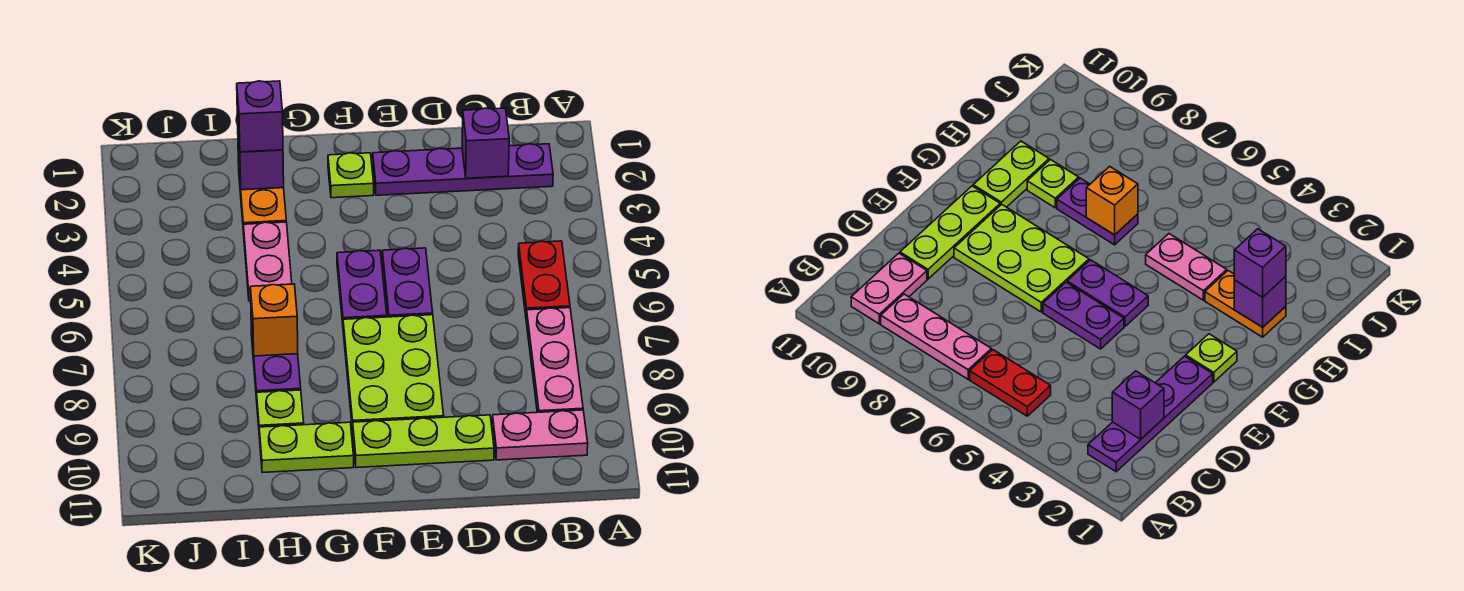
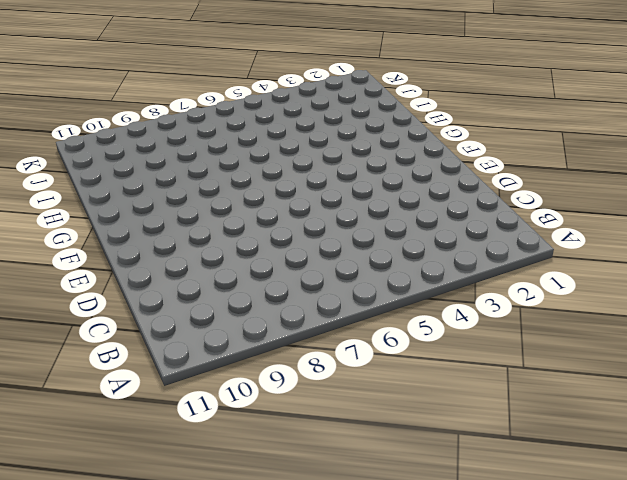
none -> purple 1x4 plate [373,144,553,195]
none -> red 1x2 plate [518,241,570,317]
none -> pink 1x3 plate [526,308,583,412]

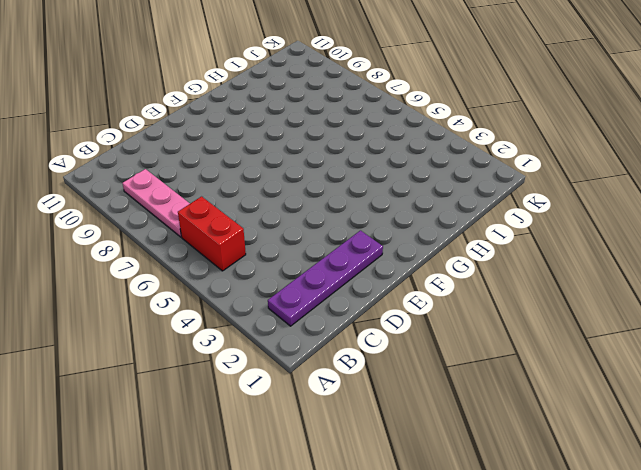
red 1x2 brick [178,197,246,271] -> red 1x2 plate [518,241,570,317]
none -> pink 1x2 plate [492,410,588,460]
none -> lime 1x3 plate [353,415,494,468]
none -> purple 1x2 plate [382,248,433,317]

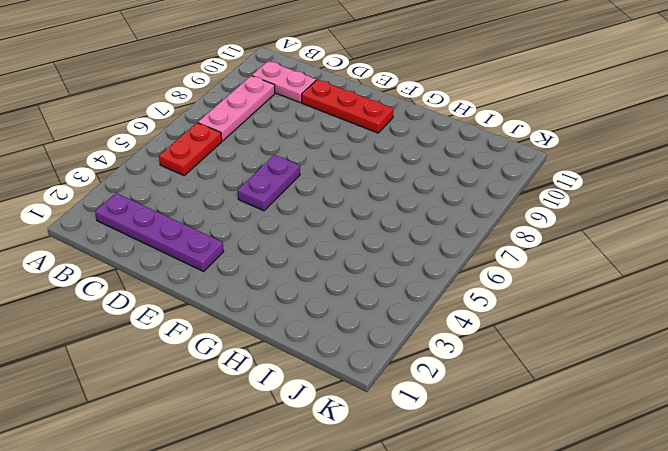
red 1x3 plate [302,80,393,133] -> lime 1x3 plate [353,415,494,468]
none -> lime 2x3 plate [343,315,444,431]
none -> lime 1x1 plate [328,153,374,198]
none -> purple 1x2 plate [337,250,387,323]

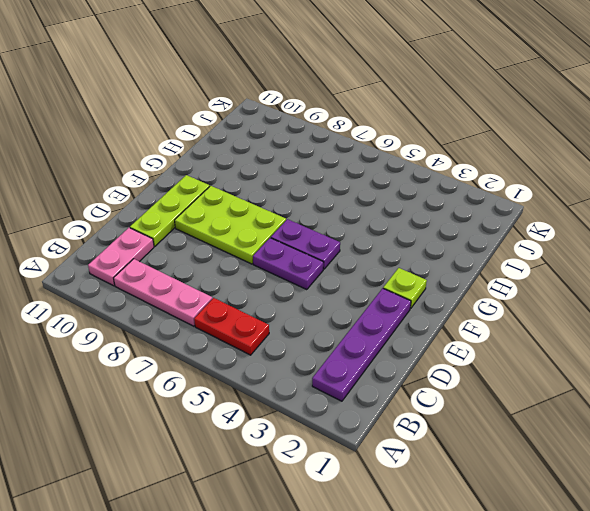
none -> lime 1x2 plate [259,422,354,473]
none -> orange 1x2 plate [238,161,286,233]
none -> pink 1x2 plate [243,222,292,301]

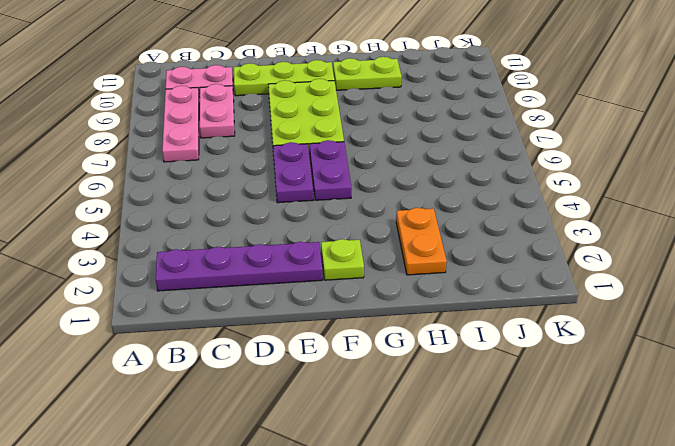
pink 1x2 plate [199,84,235,138] -> pink 1x2 plate moved to [243,222,292,301]
none -> red 1x2 plate [518,241,570,317]
none -> purple 1x2 plate [251,328,301,400]
none -> lime 1x1 plate [257,390,304,427]

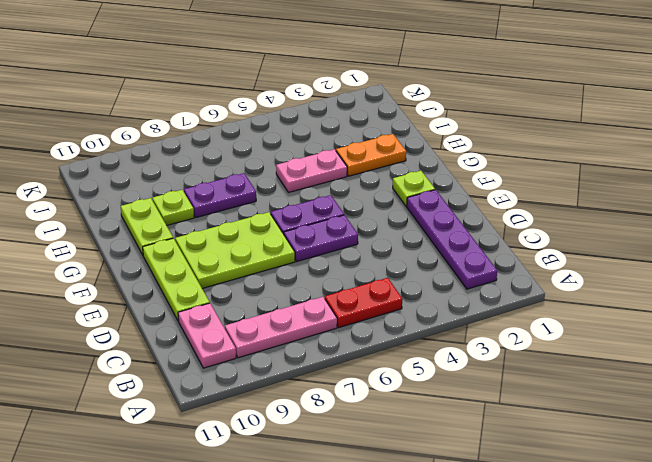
none -> purple 1x1 brick [462,108,509,178]
none -> purple 1x1 brick [238,134,284,190]
none -> orange 1x1 brick [251,284,298,356]

